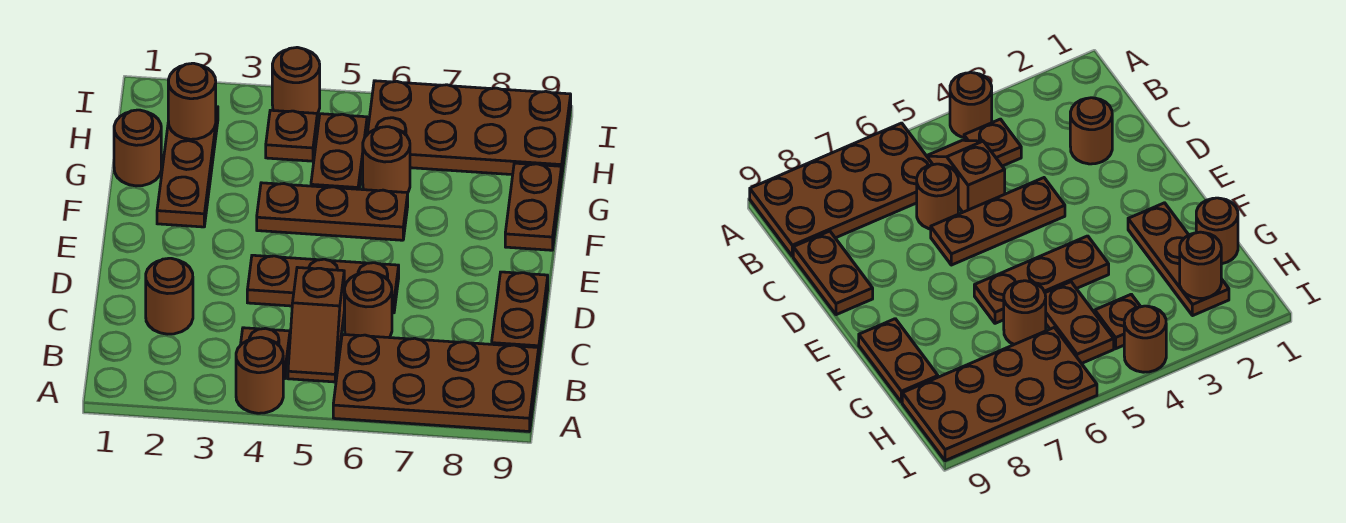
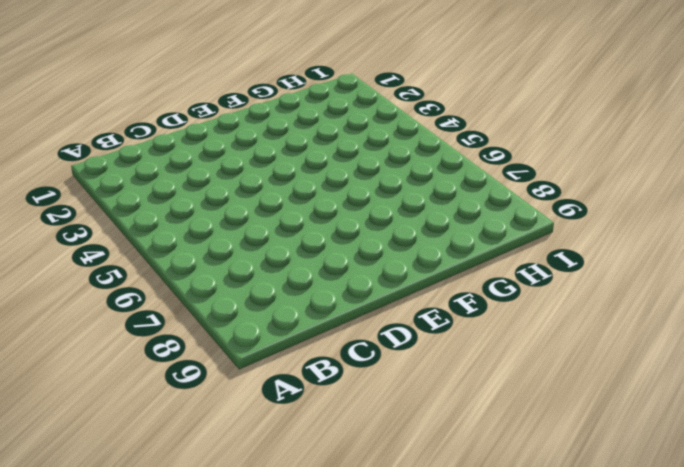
none -> brown 1x1 round brick [236,337,283,413]
none -> brown 2x4 plate [333,334,539,431]
none -> brown 1x1 plate [241,328,290,379]

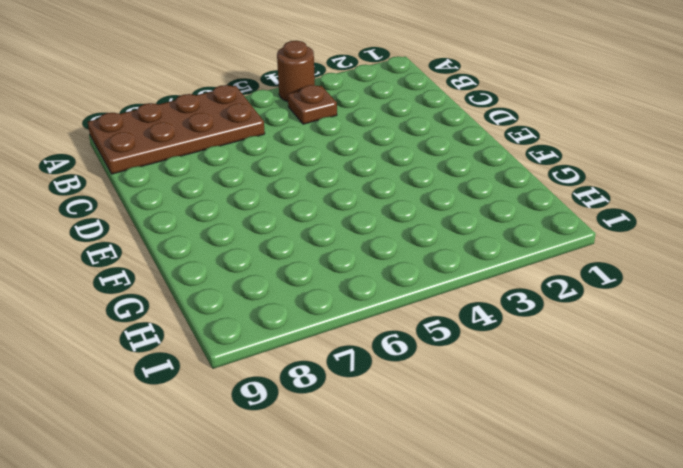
none -> brown 1x2 slope [288,267,344,382]
none -> brown 1x1 round brick [146,258,193,334]
none -> brown 1x1 round brick [344,272,392,338]

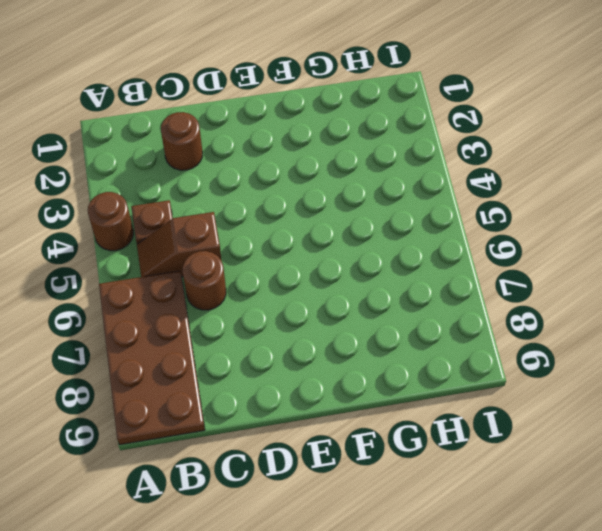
none -> brown 1x2 plate [492,272,548,354]
none -> brown 1x3 plate [247,255,399,313]
none -> brown 1x3 plate [157,107,218,227]

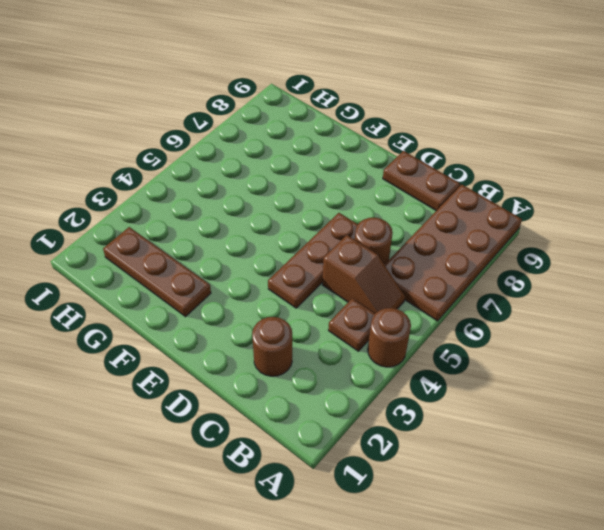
none -> brown 1x3 plate [257,183,408,240]
none -> brown 1x2 plate [505,163,561,250]
none -> brown 1x1 round brick [114,110,161,186]

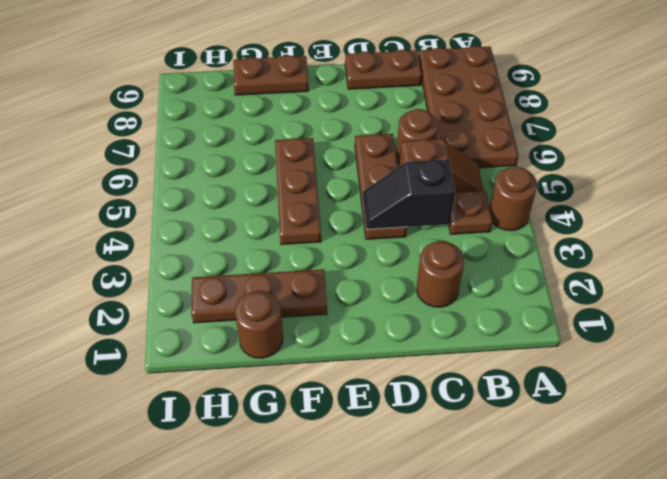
black 1x2 slope [363,159,455,229] -> none
none -> brown 1x2 plate [311,114,367,189]
none -> brown 1x1 round brick [363,127,410,193]
none -> brown 1x1 plate [266,110,317,161]

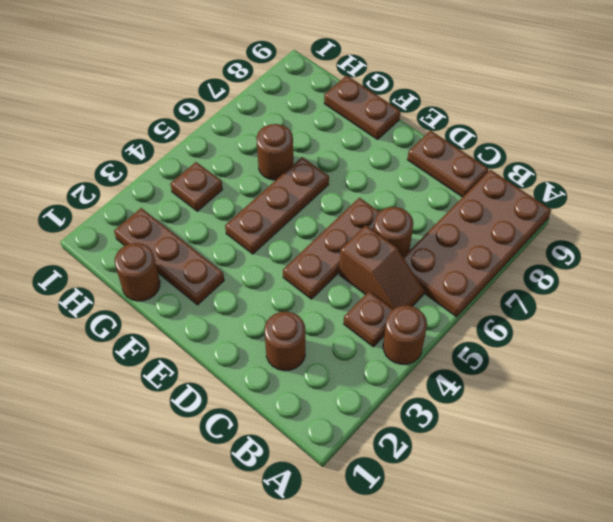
none -> brown 1x2 plate [311,114,367,189]
none -> brown 2x4 plate [367,81,571,178]
none -> brown 1x1 round brick [272,47,320,114]

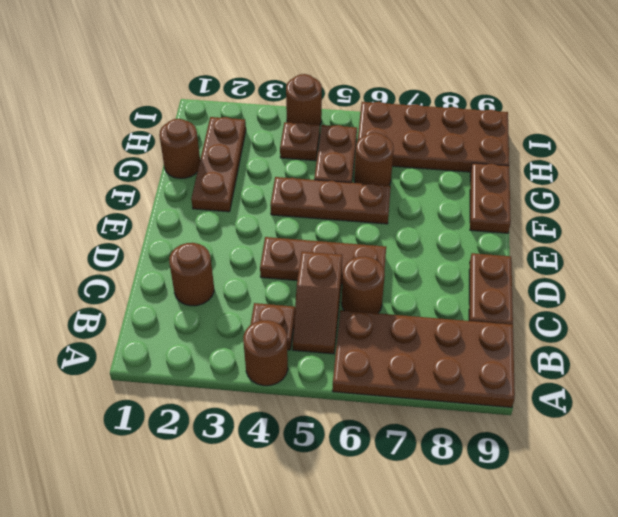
none -> brown 1x1 round brick [168,63,216,139]

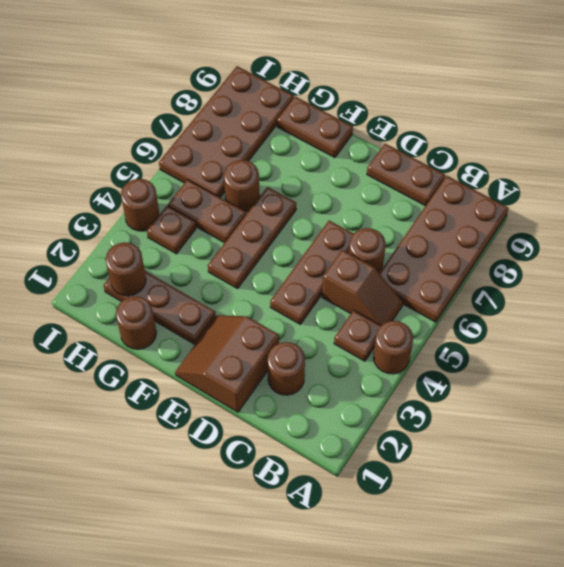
brown 2x2 slope [175,315,279,412] -> none

